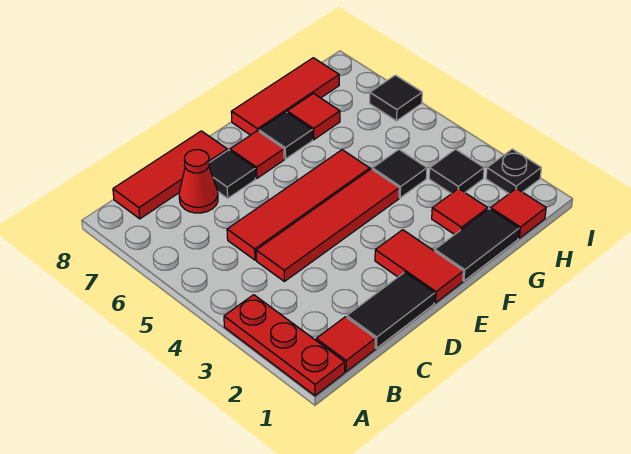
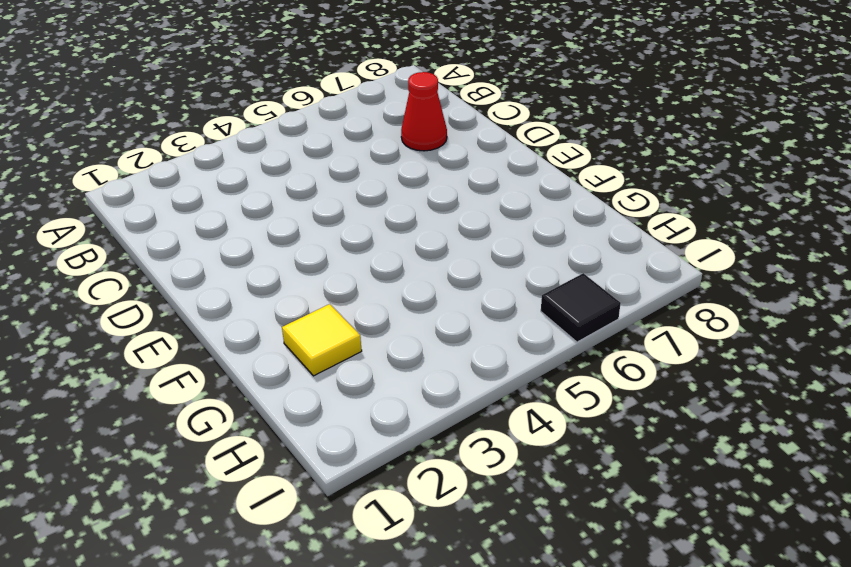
yellow 1x1 tile [282,304,362,376] -> red 1x1 tile [432,189,488,235]
none -> red 1x3 plate [224,295,345,396]
none -> red 1x1 tile [316,317,375,372]
none -> red 1x3 tile [113,131,227,219]

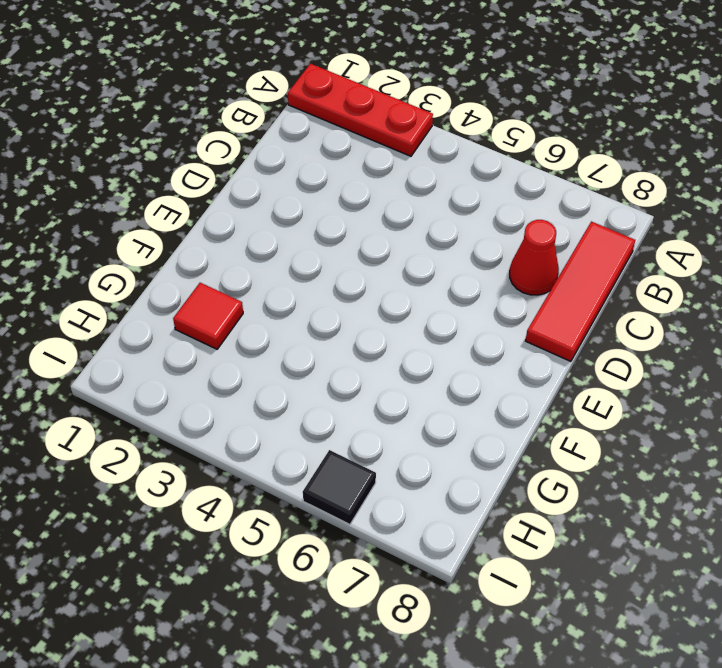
none -> red 1x1 tile [316,317,375,372]
none -> black 1x2 tile [347,272,435,348]
none -> red 1x4 tile [256,169,399,282]

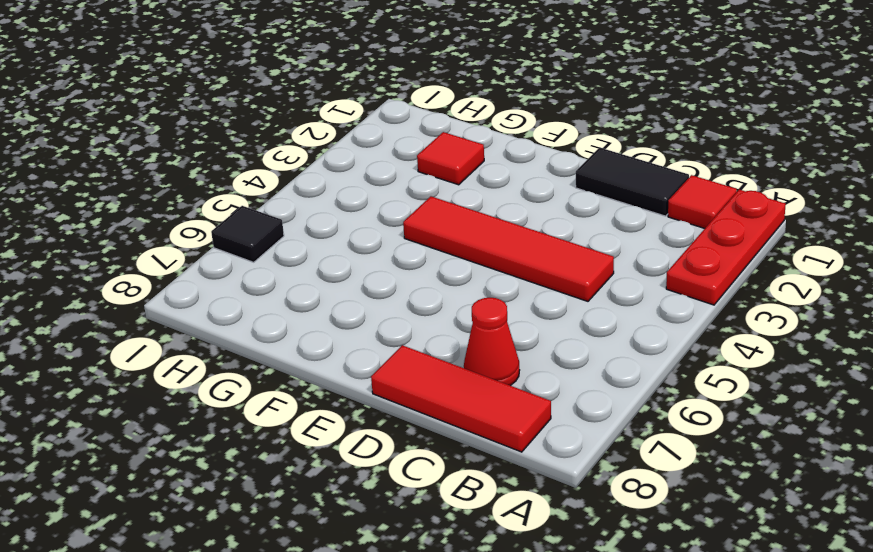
none -> red 1x4 tile [227,150,370,260]
none -> black 1x1 tile [209,150,256,198]
none -> red 1x2 tile [375,230,463,303]

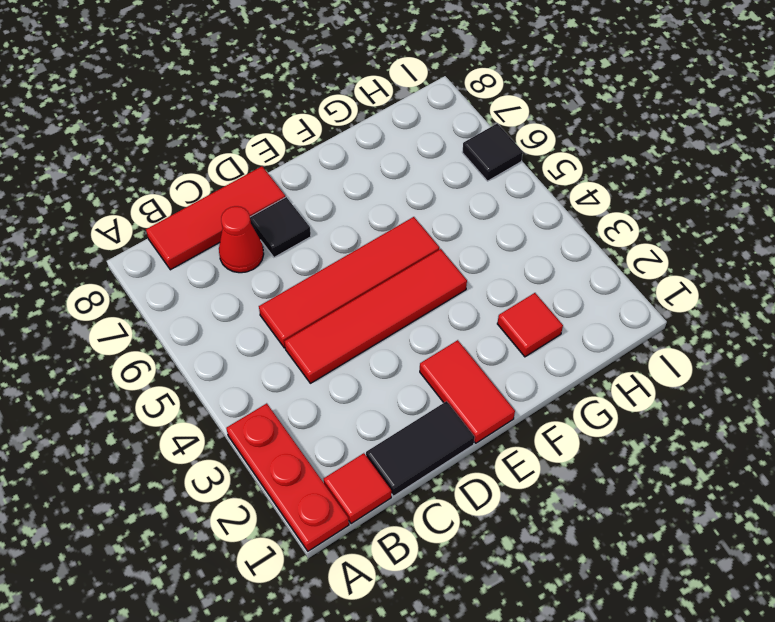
none -> red 1x1 tile [230,131,284,178]
none -> black 1x2 tile [435,209,519,281]
none -> black 1x1 tile [259,112,312,159]

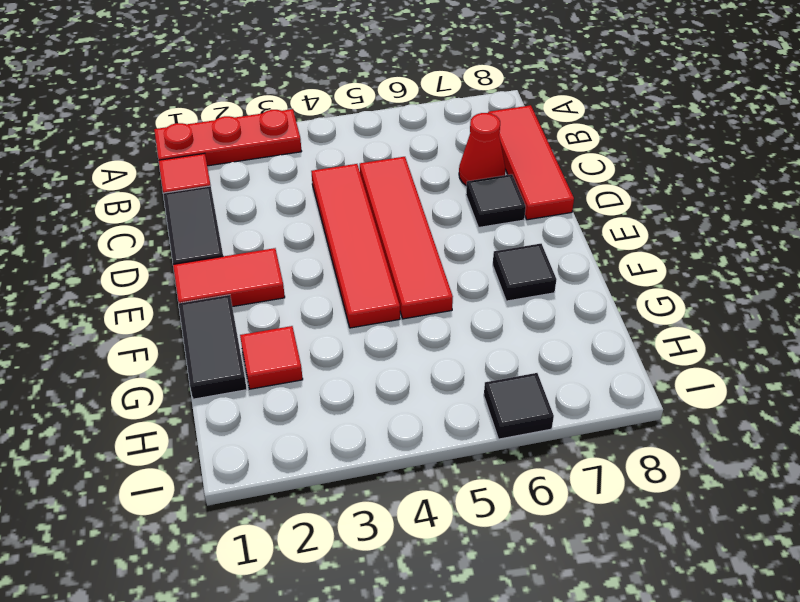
none -> red 1x1 tile [230,131,284,178]
none -> red 1x3 tile [231,58,339,135]
none -> black 1x1 tile [372,150,427,198]

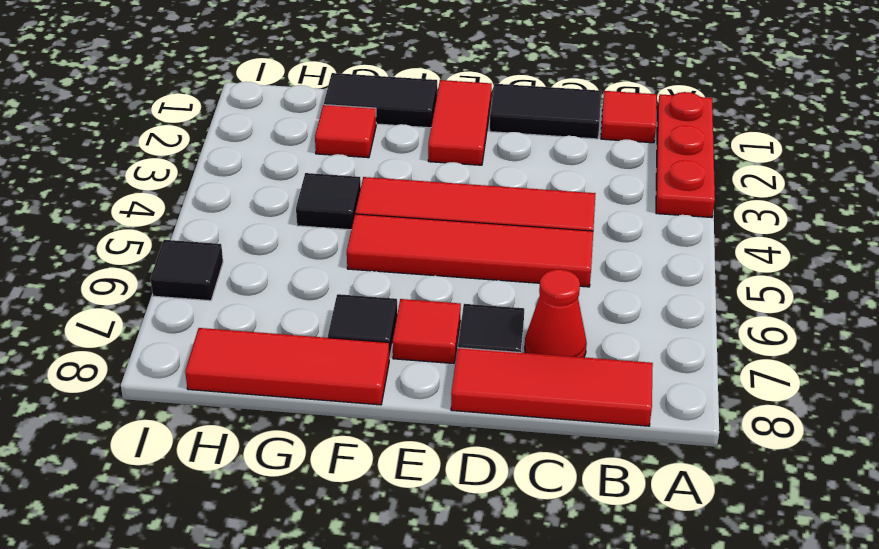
none -> red 1x1 tile [287,94,340,140]
none -> red 1x1 tile [491,188,546,238]
none -> black 1x1 tile [429,149,484,194]

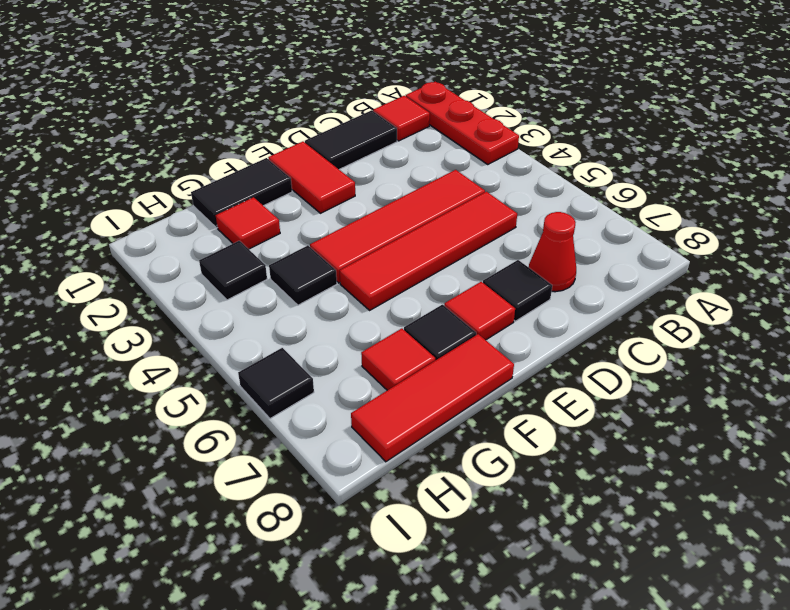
none -> red 1x3 tile [113,131,227,219]
none -> red 1x1 tile [491,188,546,238]
none -> black 1x1 plate [486,149,541,193]

